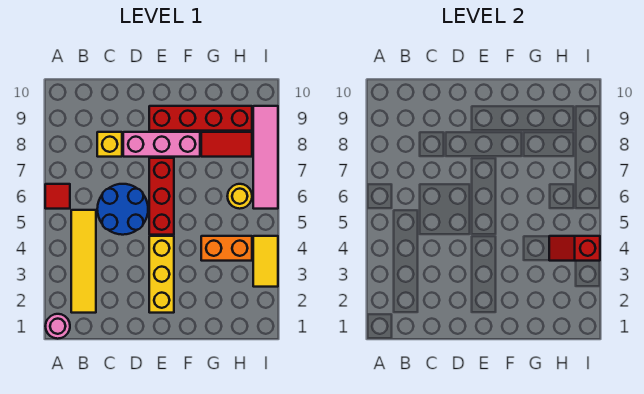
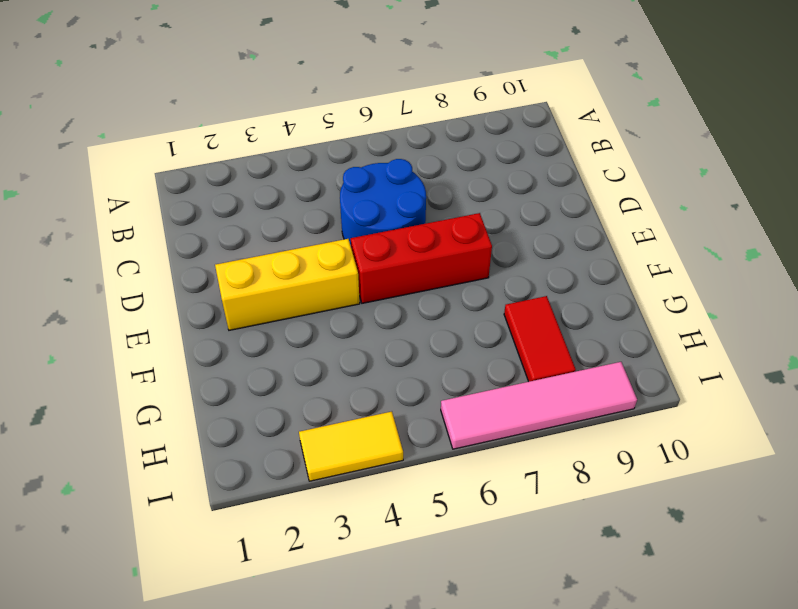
none -> pink 1x1 round brick [45,314,70,339]
none -> red 1x1 tile [45,184,70,209]
none -> yellow 1x4 tile [71,210,96,313]

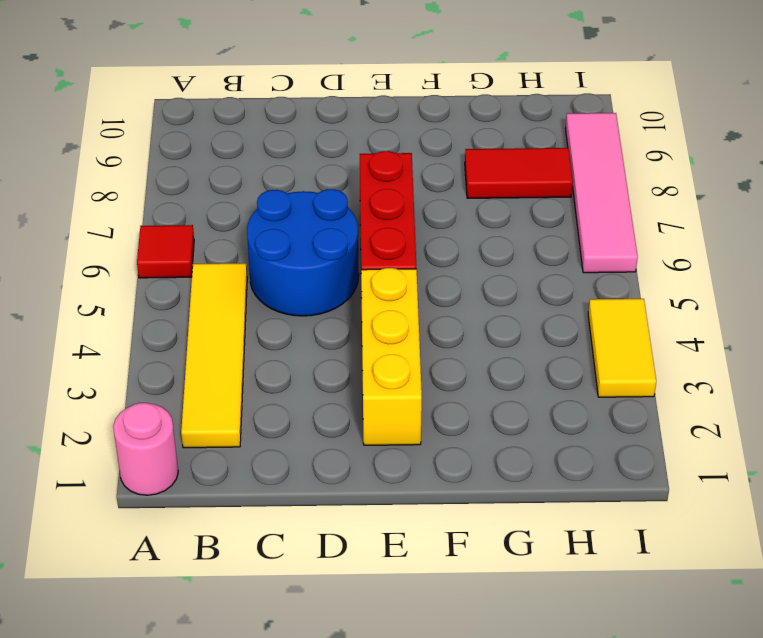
none -> yellow 1x1 brick [97,132,122,157]
none -> pink 1x3 brick [123,132,200,157]
none -> red 1x4 brick [149,106,252,131]

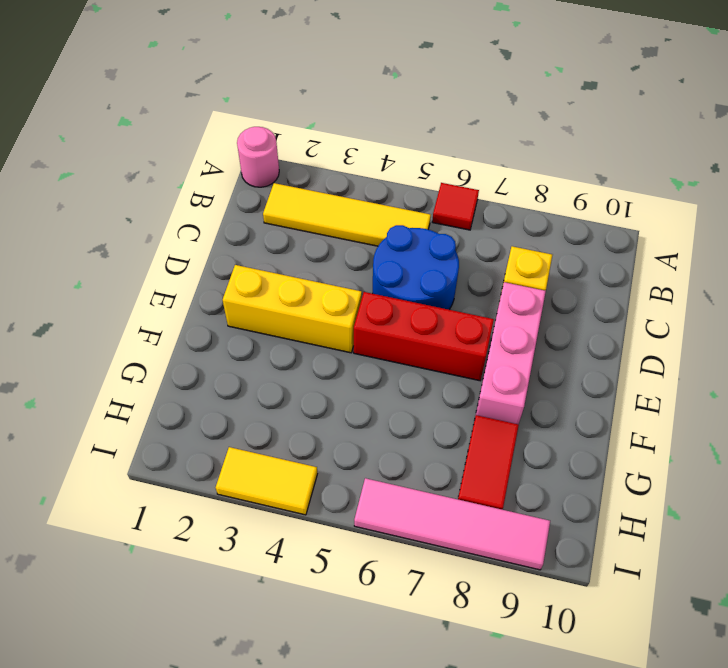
none -> red 1x4 brick [149,106,252,131]
none -> orange 1x2 brick [201,236,252,261]
none -> yellow 1x1 round brick [227,184,252,209]

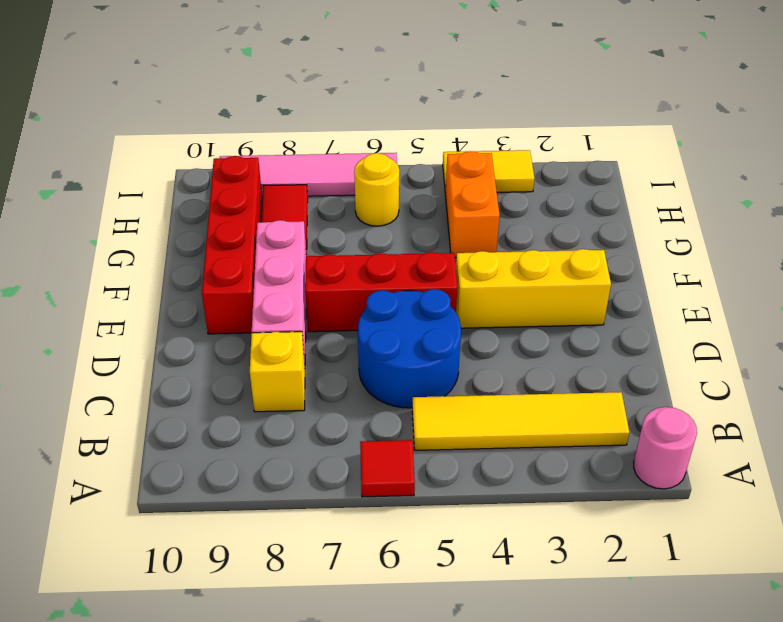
none -> red 1x2 slope [549,236,600,261]

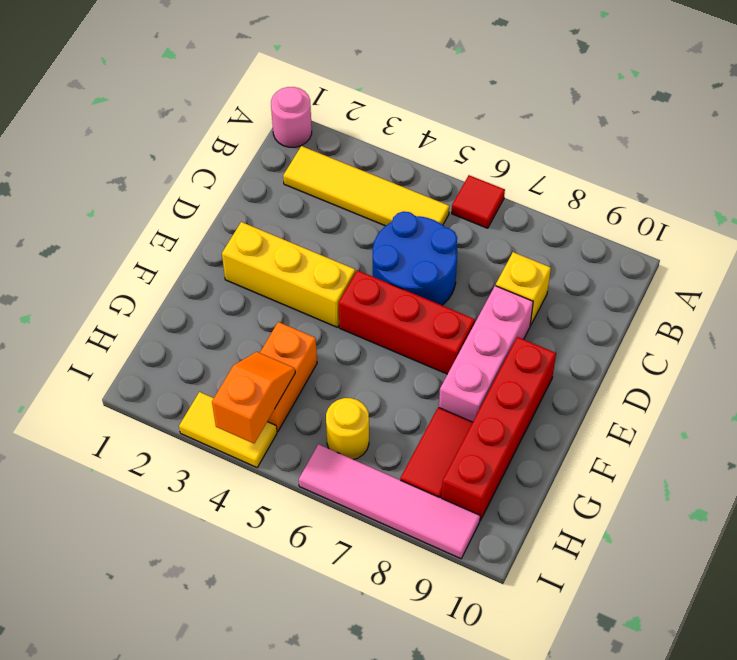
orange 1x2 slope [212,352,295,443] -> red 1x2 slope [549,236,600,261]

